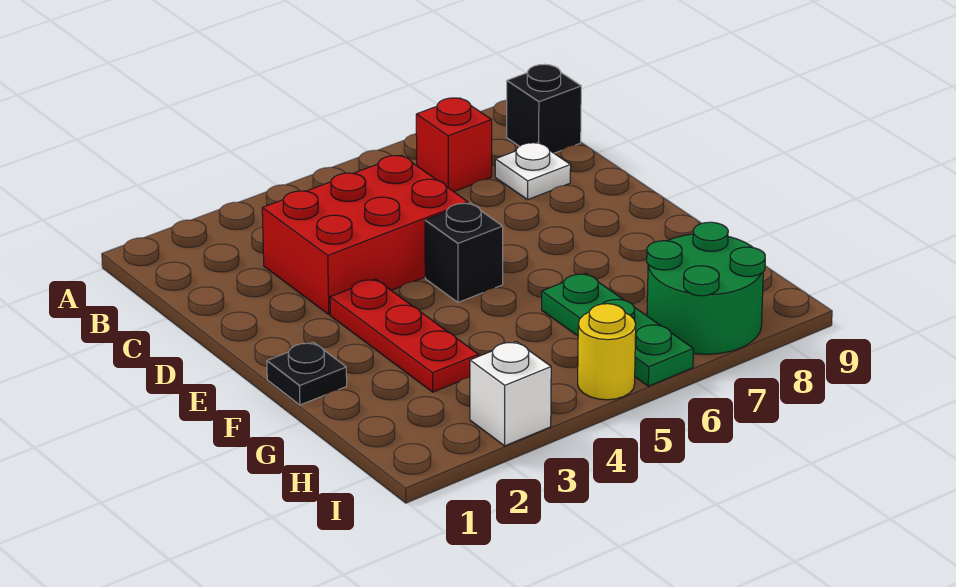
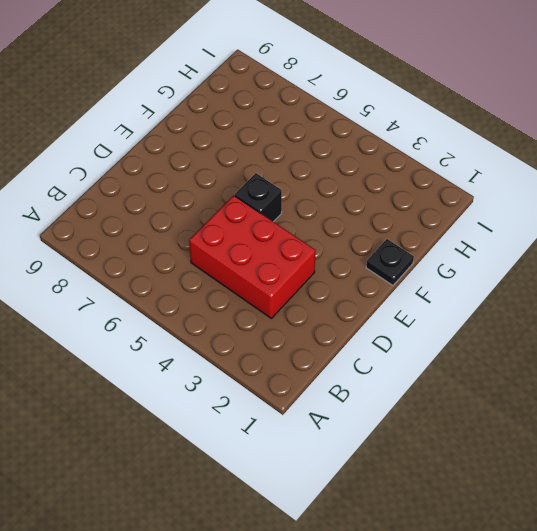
none -> red 1x1 brick [416,98,492,192]
none -> black 1x1 brick [507,64,581,153]

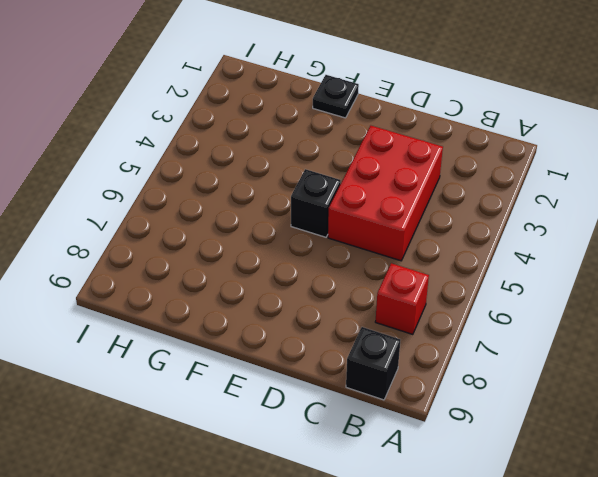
none -> white 1x1 plate [495,143,571,200]
none -> red 1x3 plate [330,279,479,392]

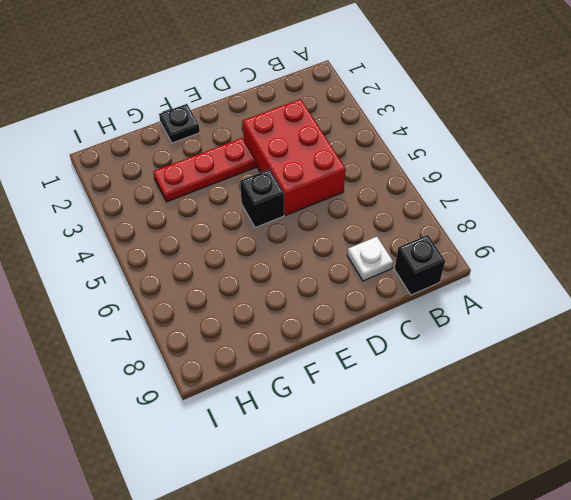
none -> red 1x1 brick [416,98,492,192]
none -> green 1x3 plate [542,274,693,386]

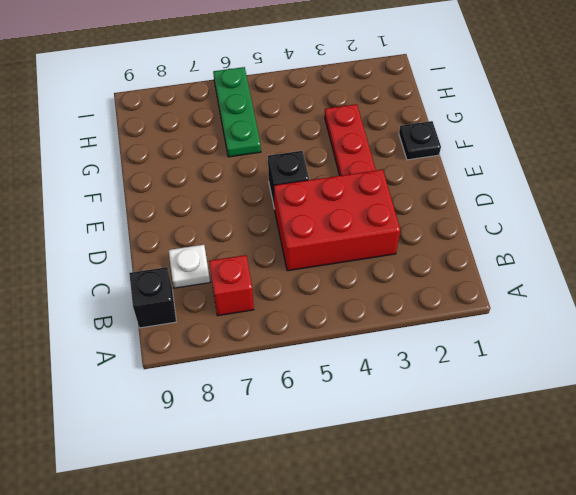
none -> green 2x2 round brick [647,222,765,354]
none -> white 1x1 brick [470,341,551,446]

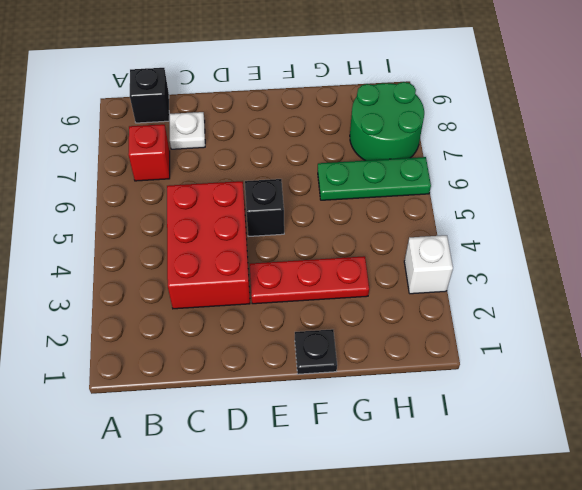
none -> yellow 1x1 round brick [578,304,636,400]

